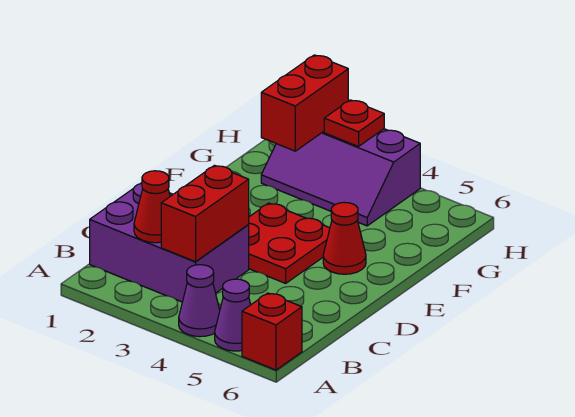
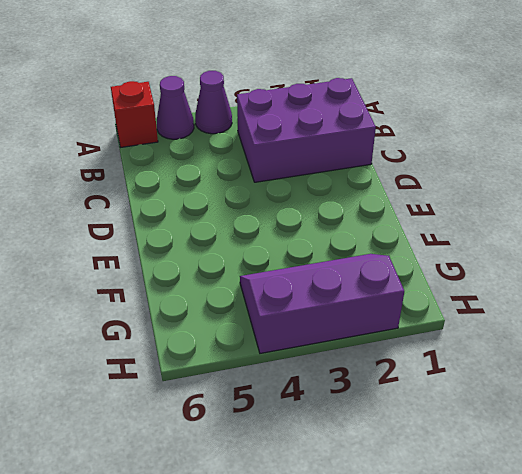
none -> red 2x2 plate [248,203,330,283]
none -> red 1x1 cone [323,202,366,274]

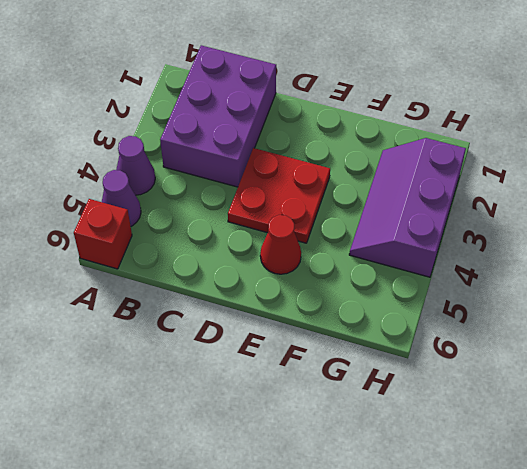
none -> red 1x1 cone [134,171,170,243]
none -> red 1x2 brick [161,165,249,262]

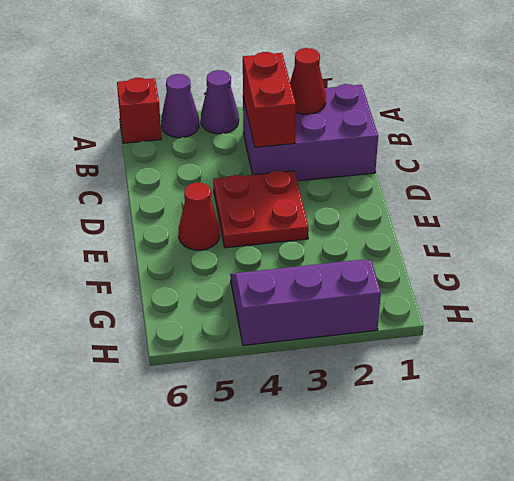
none -> red 1x2 brick [261,55,348,151]
none -> red 1x1 plate [324,100,384,147]

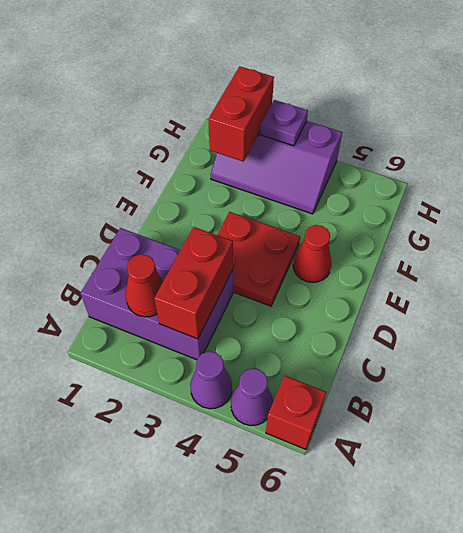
purple 1x1 plate [260,100,308,146] -> red 1x1 plate [324,100,384,147]

